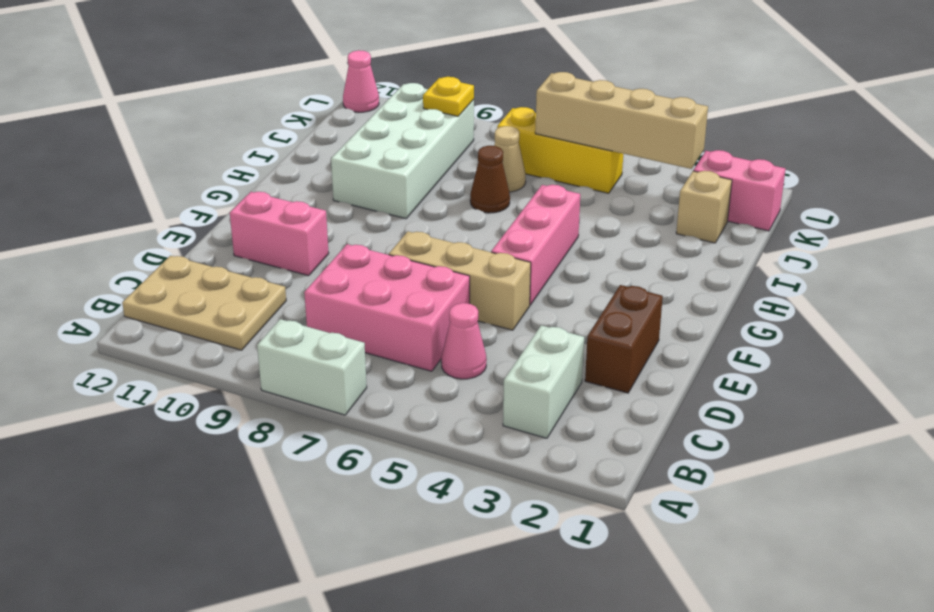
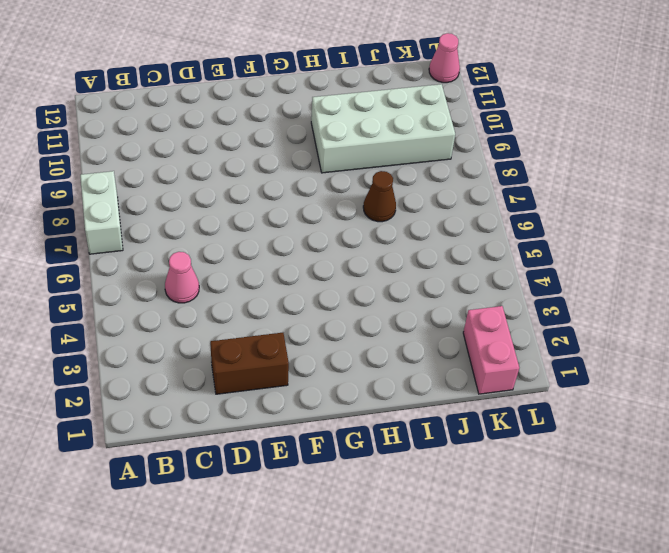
none -> white 1x2 brick [503,325,584,438]
none -> tan 2x3 plate [122,256,286,350]
none -> pink 2x3 brick [304,244,470,371]

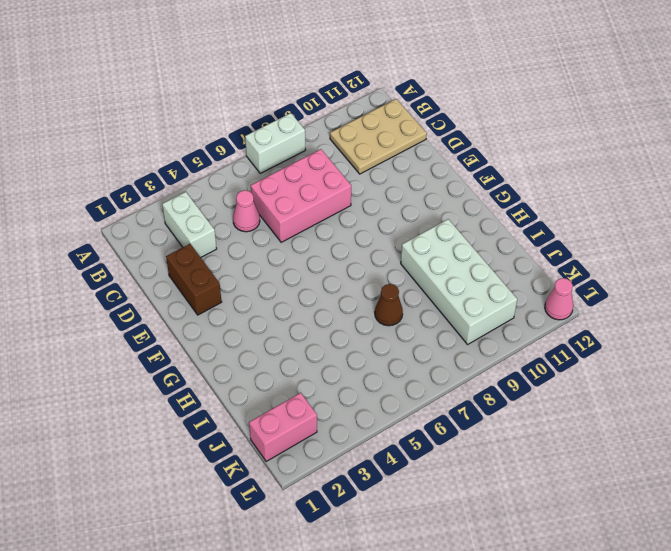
none -> tan 1x3 brick [389,231,531,330]
none -> pink 1x2 brick [230,192,329,276]
none -> pink 1x3 brick [491,185,580,305]

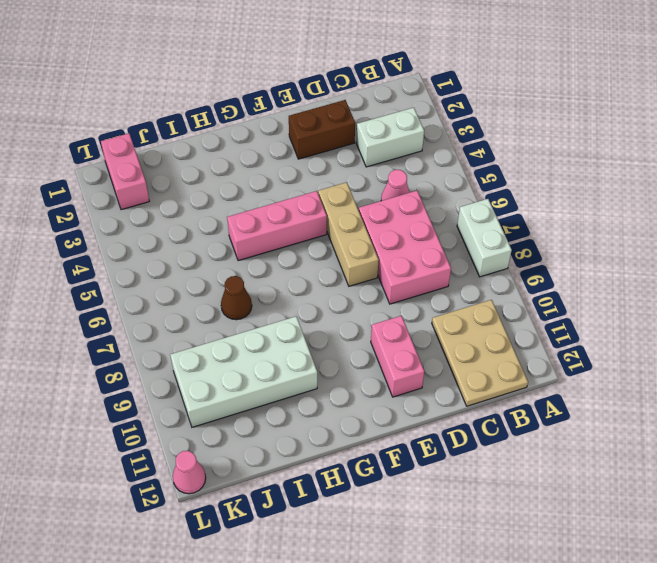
none -> tan 1x1 brick [676,171,732,243]
none -> tan 1x1 cone [494,126,526,192]
none -> yellow 1x3 brick [497,107,623,193]

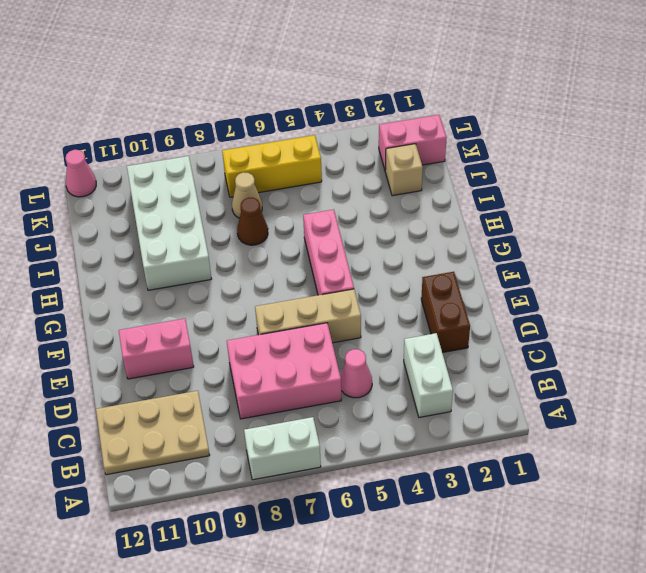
none -> tan 1x4 brick [535,72,708,169]
none -> yellow 1x1 plate [423,77,474,116]

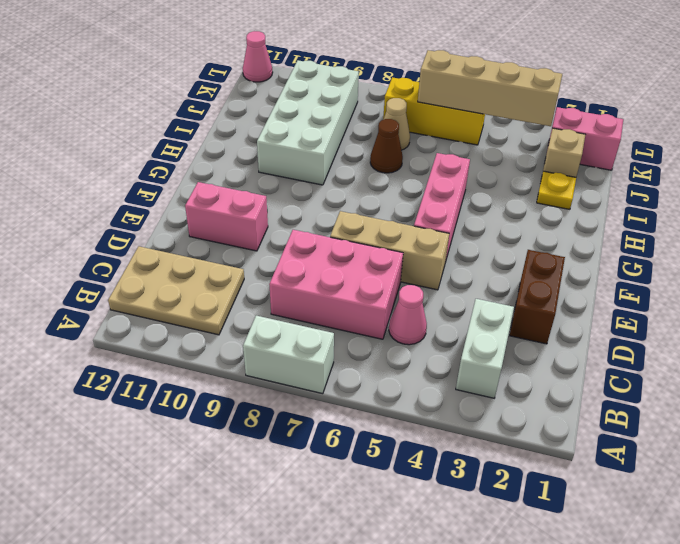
yellow 1x1 plate [537,171,576,209] -> yellow 1x1 plate moved to [423,77,474,116]

